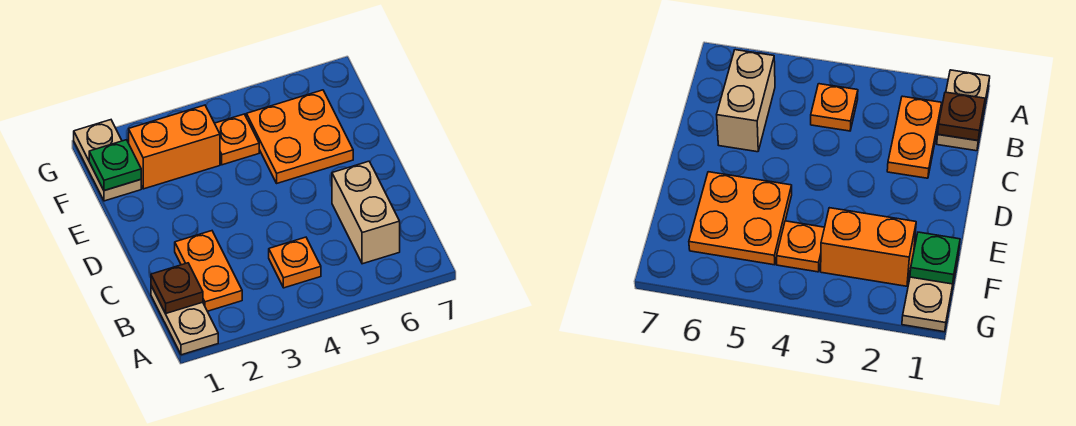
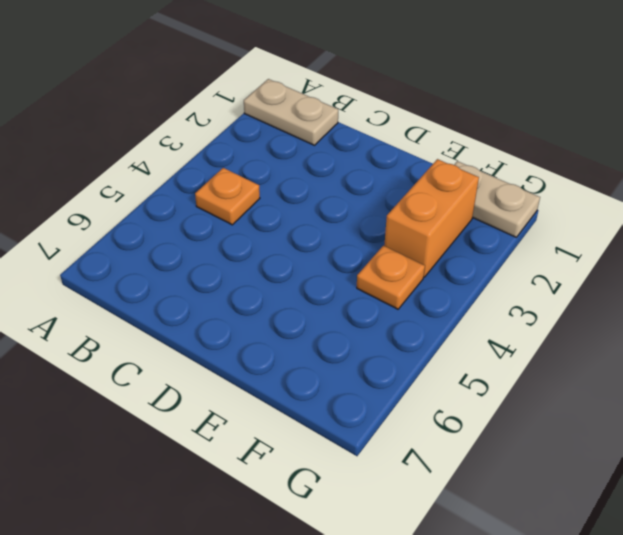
none -> orange 1x2 plate [175,231,242,311]
none -> tan 1x2 brick [332,161,400,264]

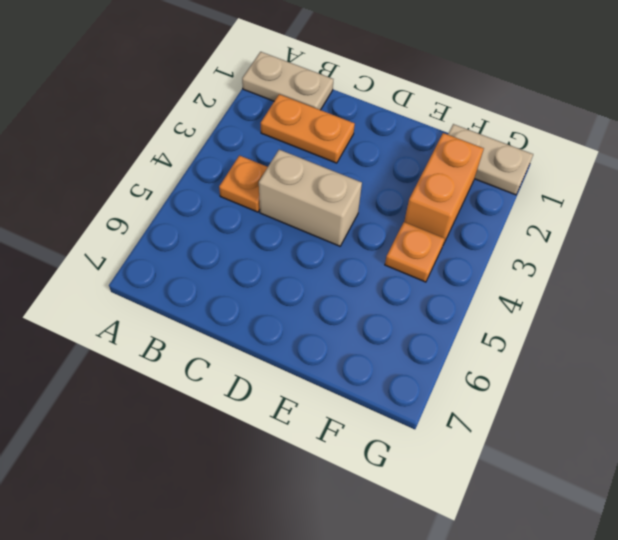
tan 1x2 brick [259,150,362,246] -> tan 1x2 brick moved to [332,161,400,264]
none -> orange 2x2 plate [246,90,353,183]
none -> brown 1x1 plate [151,263,203,313]

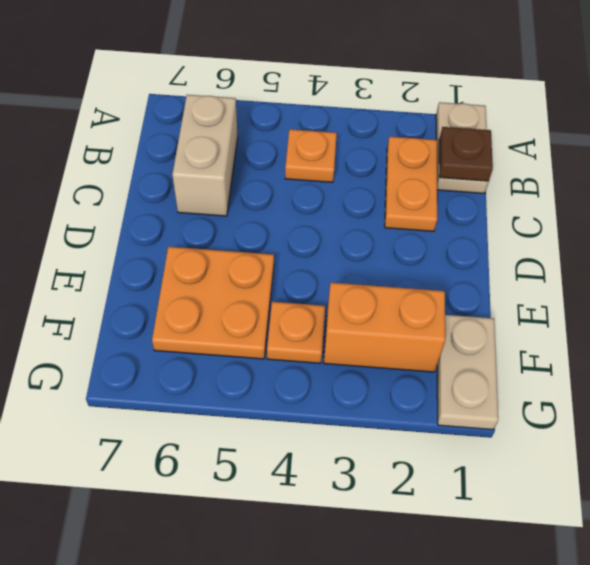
none -> green 1x1 plate [89,140,141,191]

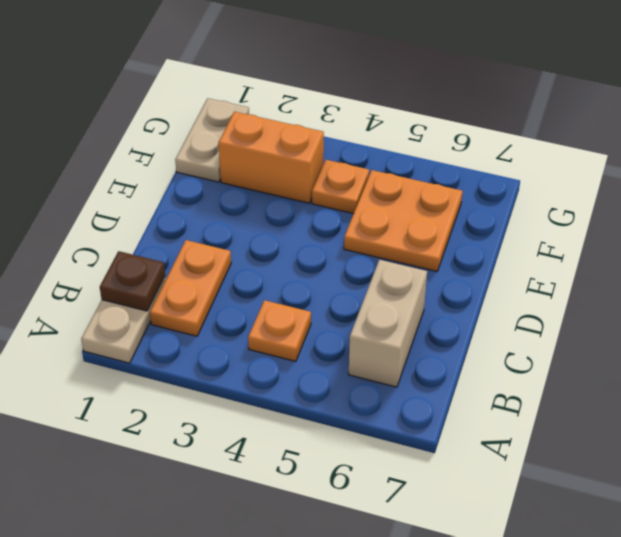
none -> green 1x1 plate [89,140,141,191]

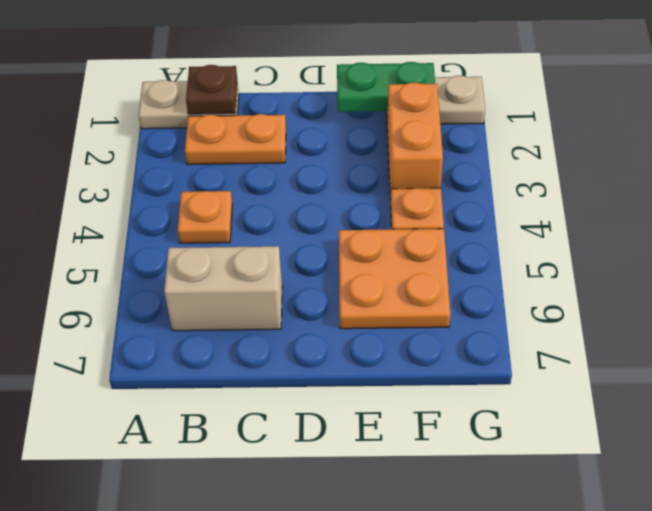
green 1x2 plate [337,62,435,112] -> green 1x1 plate [89,140,141,191]

